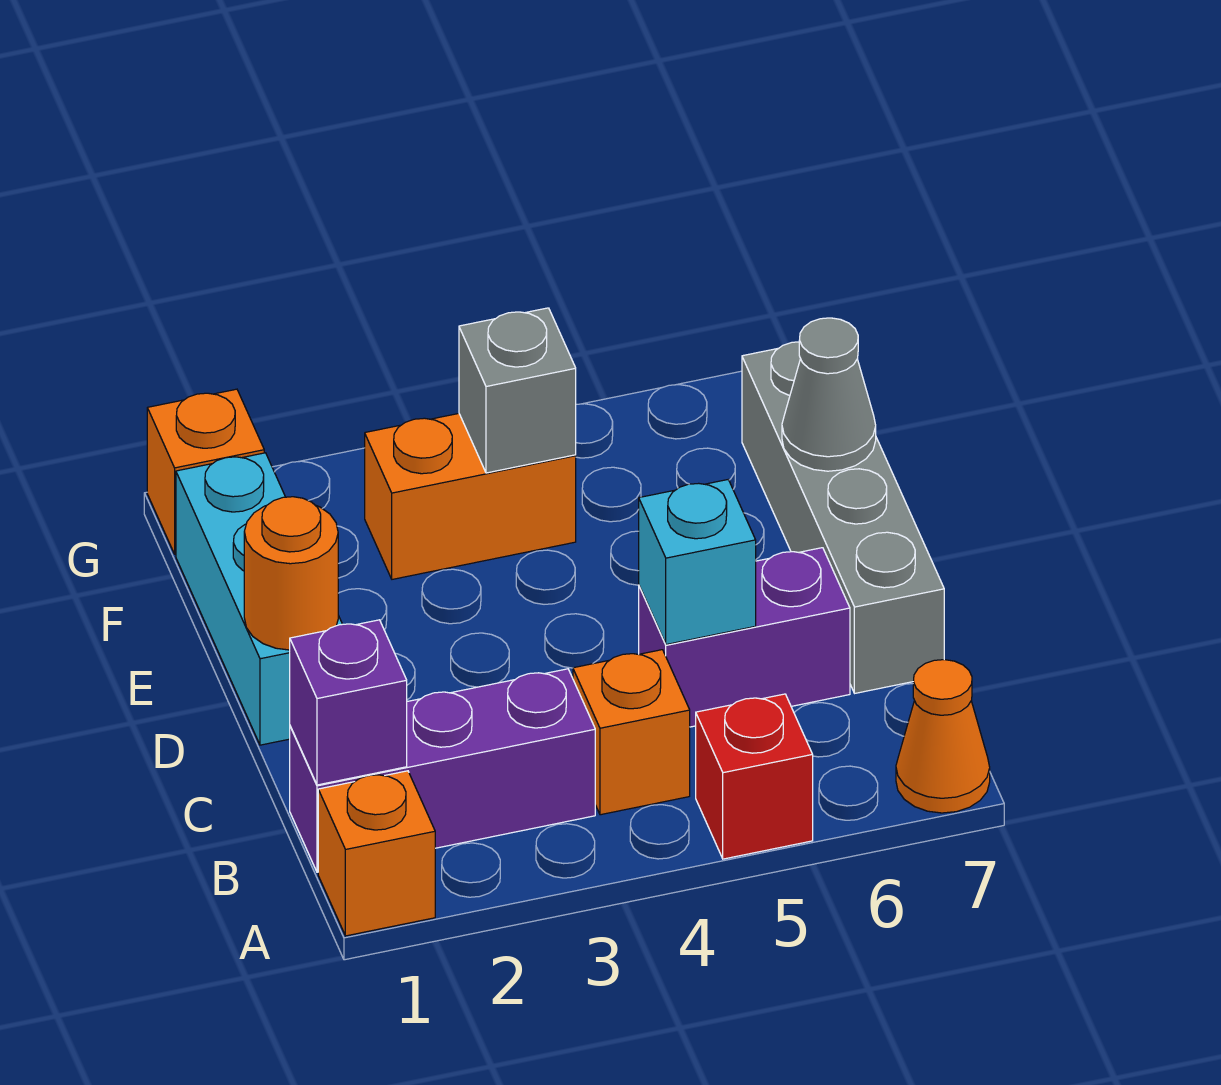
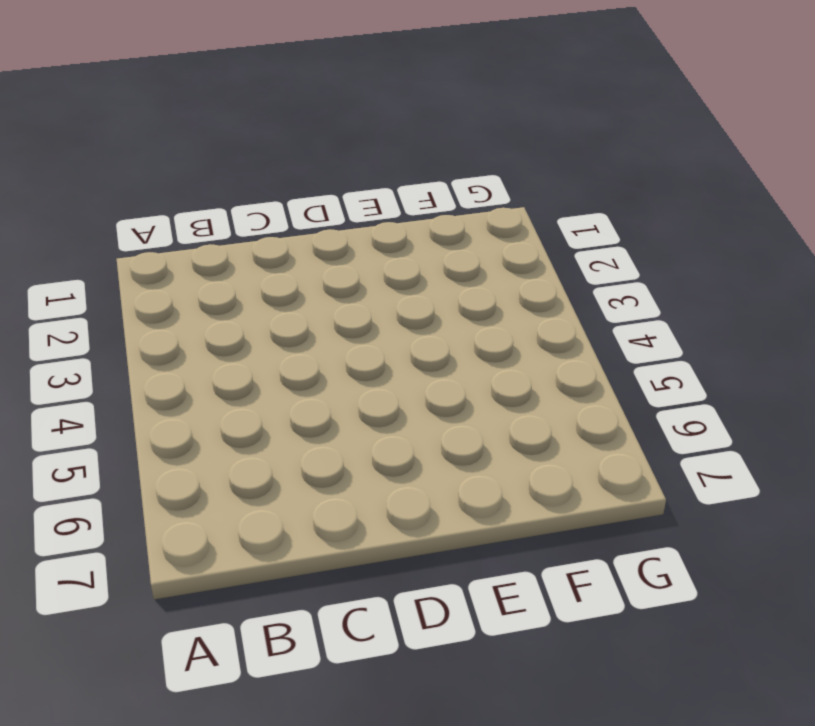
none -> orange 1x1 brick [318,771,435,936]
none -> red 1x1 brick [696,694,813,859]
none -> orange 1x1 cone [896,660,990,813]

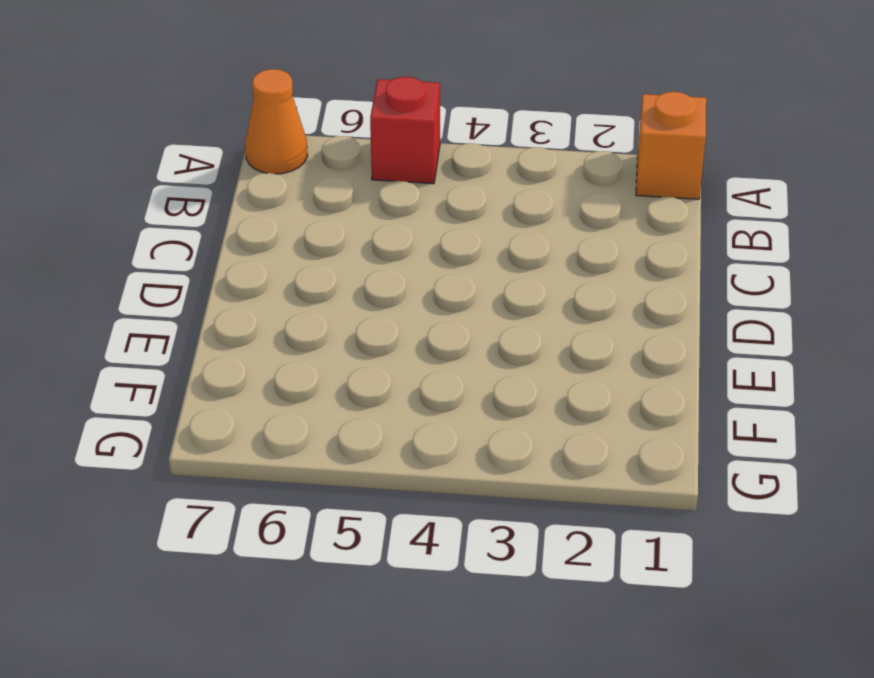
none -> purple 1x3 brick [290,669,595,872]
none -> orange 1x1 brick [573,650,690,815]
none -> purple 1x2 brick [639,548,850,727]

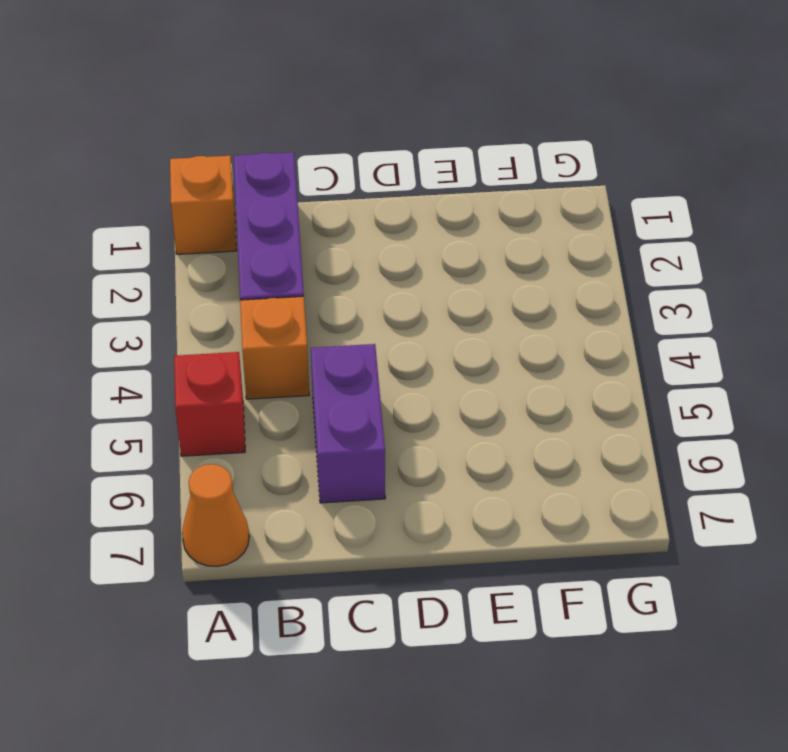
none -> grey 1x4 brick [742,342,944,693]
none -> cyan 1x3 brick [176,453,342,745]
none -> orange 1x2 brick [365,413,576,579]

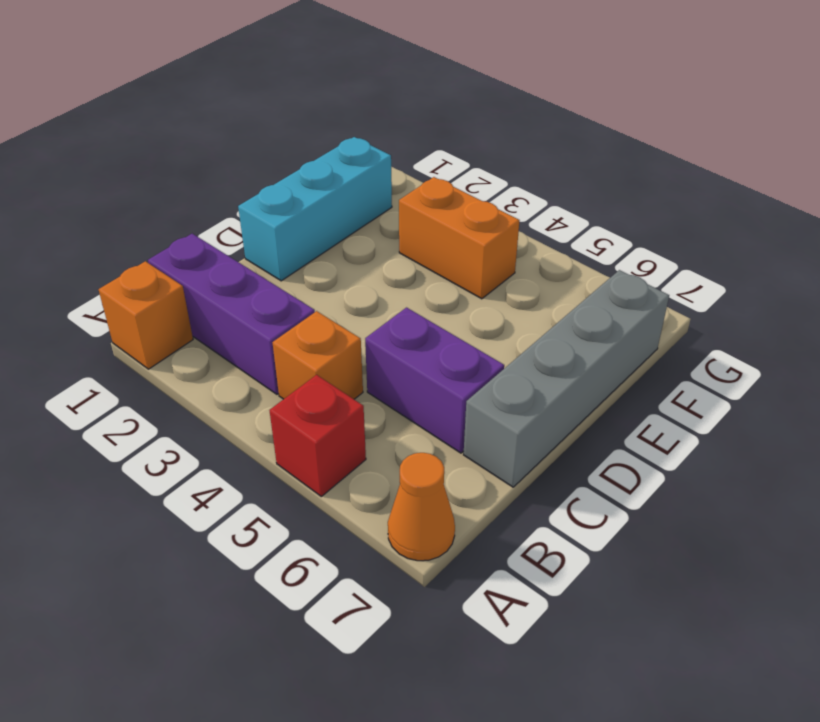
none -> orange 1x1 brick [147,389,264,554]
none -> purple 1x1 brick [290,620,407,785]
none -> cyan 1x1 brick [639,480,756,645]

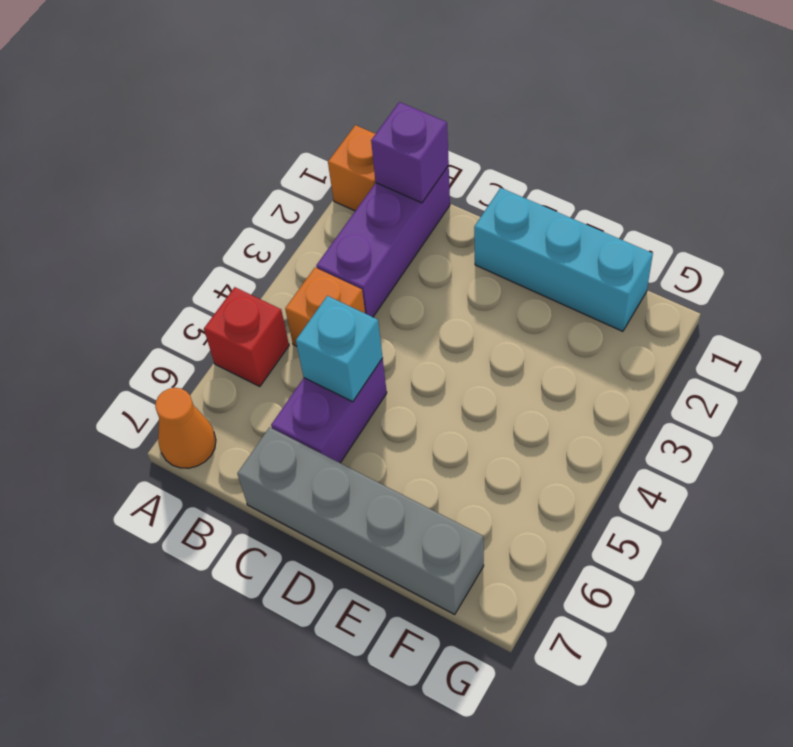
none -> orange 1x2 brick [365,413,576,579]
none -> orange 1x1 brick [147,389,264,554]
none -> orange 1x1 round brick [244,497,338,650]

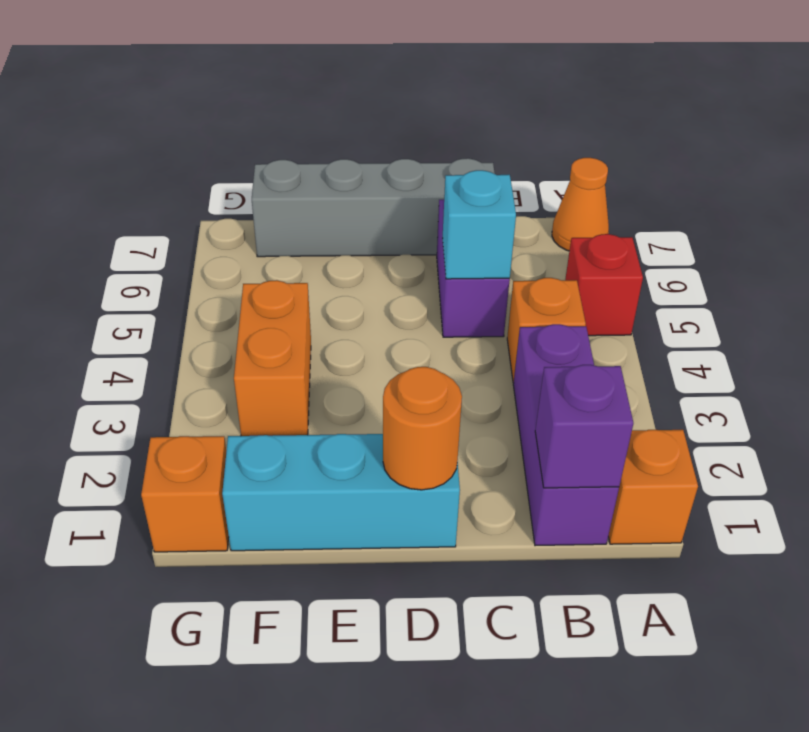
none -> grey 1x1 cone [782,318,876,471]
none -> grey 1x1 brick [459,308,576,473]

